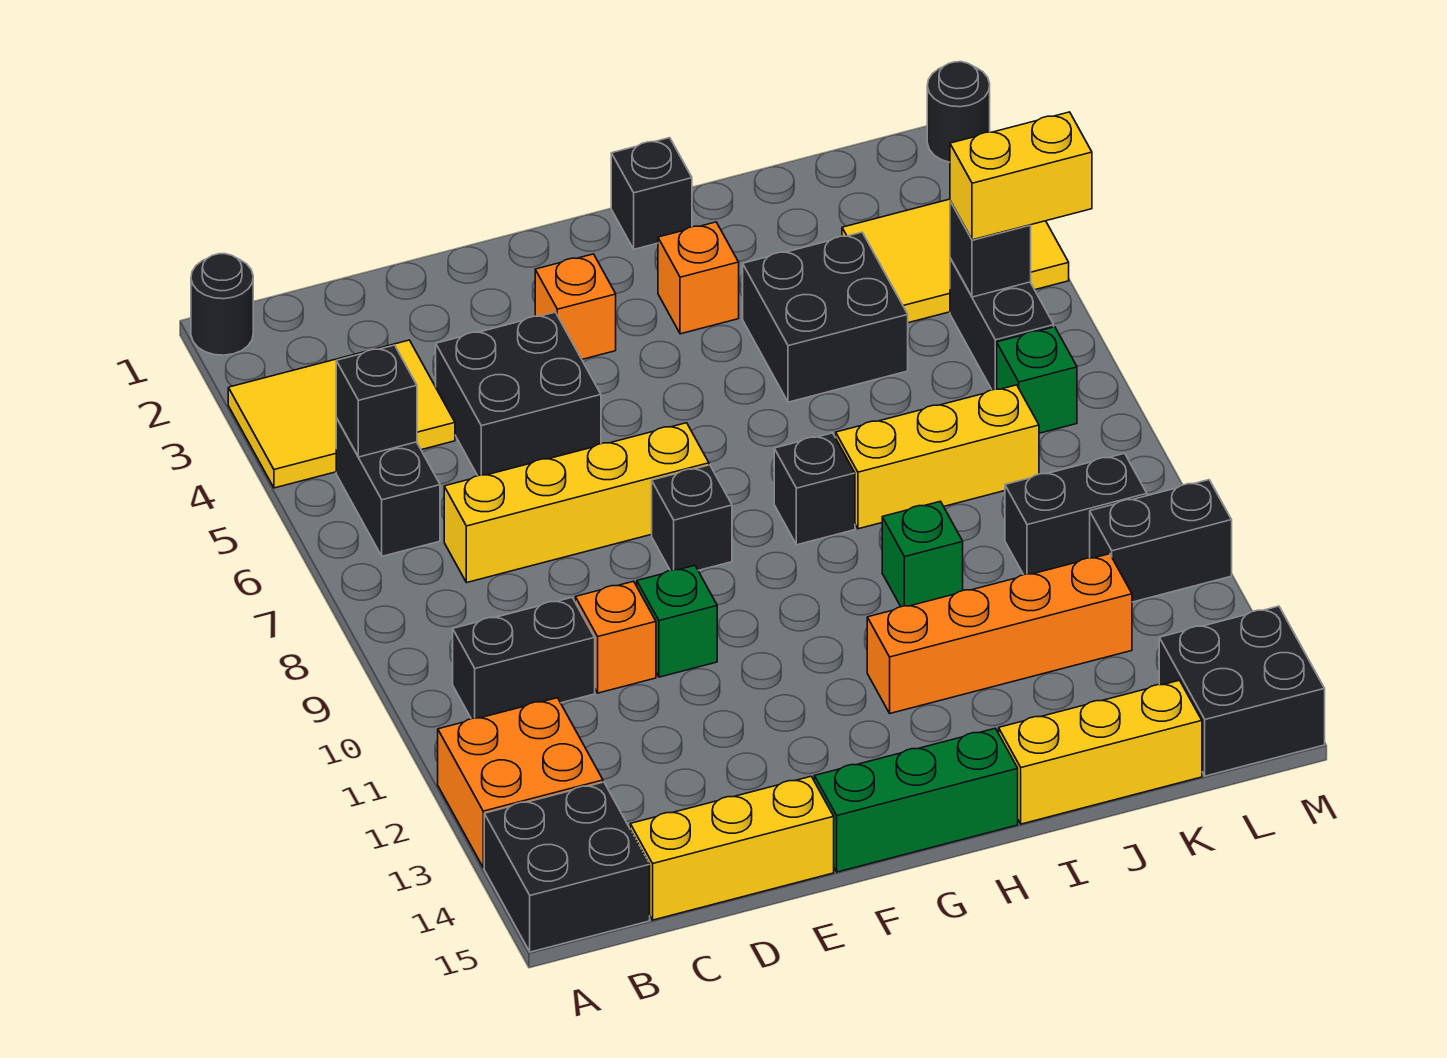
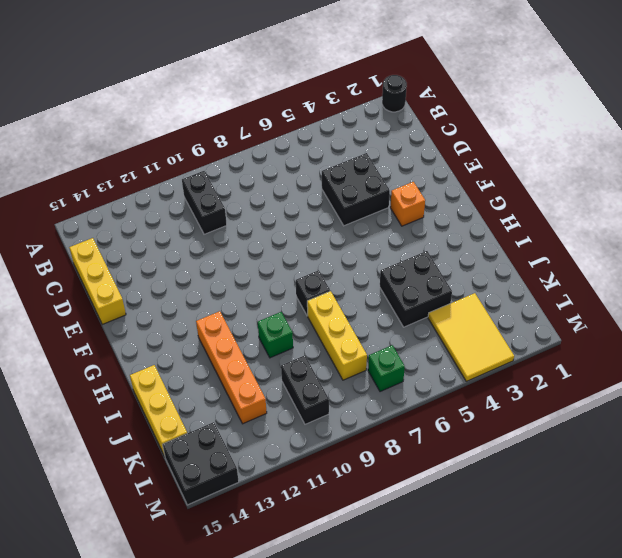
none -> yellow 2x3 tile [228,340,455,488]
none -> orange 2x2 brick [438,698,603,868]
none -> black 2x2 brick [484,782,650,952]
none -> black 1x2 brick [336,418,440,556]

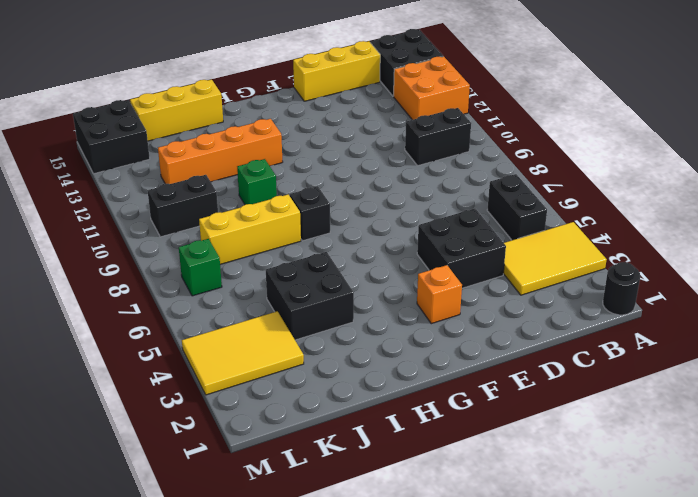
none -> yellow 1x4 brick [444,423,709,583]
none -> orange 1x1 brick [575,581,656,693]
none -> green 1x1 brick [637,565,717,677]
none -> black 1x1 brick [652,465,732,570]

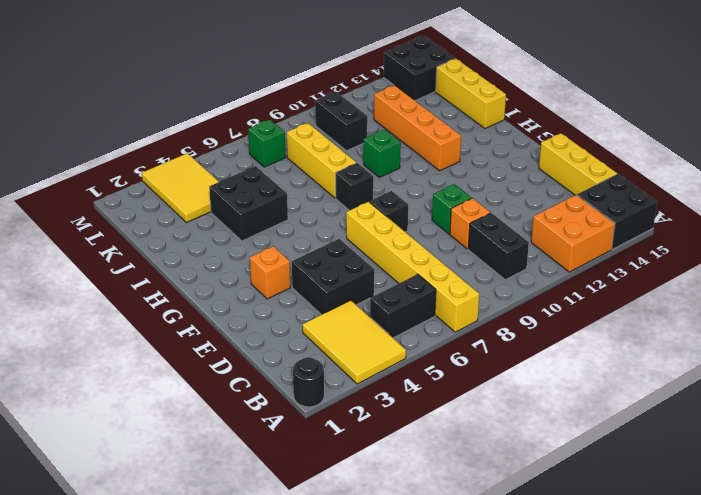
yellow 1x6 brick [346,202,479,332] -> yellow 1x4 brick [444,423,709,583]
none -> green 1x3 brick [814,728,1018,872]
none -> black 1x1 brick [611,138,692,249]
none -> orange 1x1 brick [658,222,739,334]
none -> black 1x2 brick [950,258,1054,390]

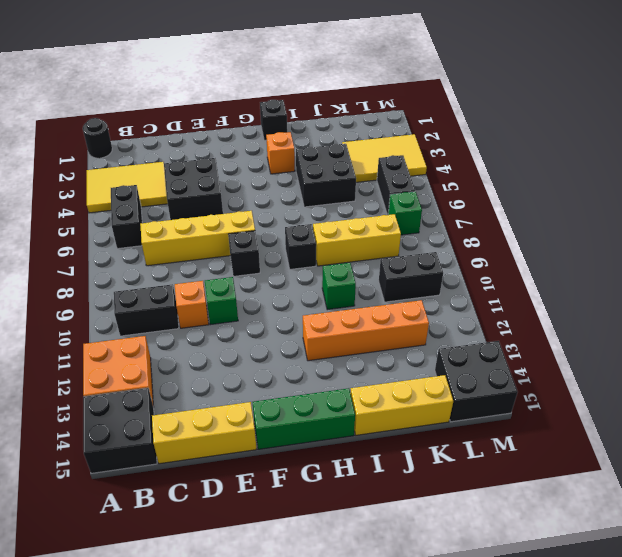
none -> orange 1x1 brick [535,254,616,359]
none -> black 1x2 brick [1090,480,1232,602]
none -> black 1x1 round brick [927,62,990,162]
none -> black 1x1 brick [336,345,417,457]

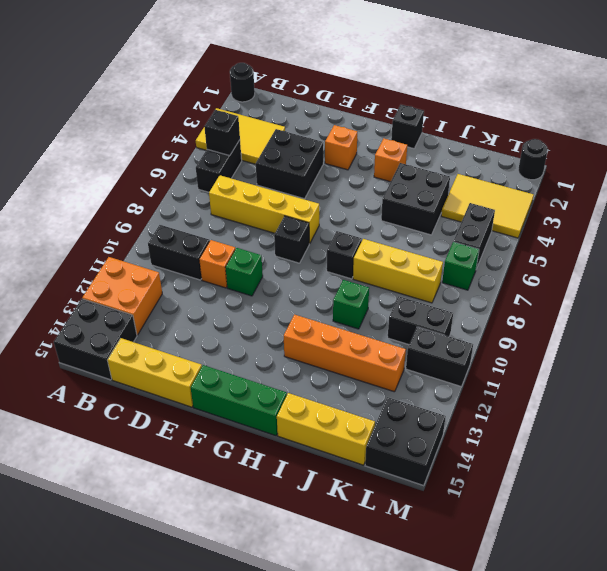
none -> black 1x1 brick [950,201,1031,297]
none -> yellow 1x2 brick [950,112,1092,240]

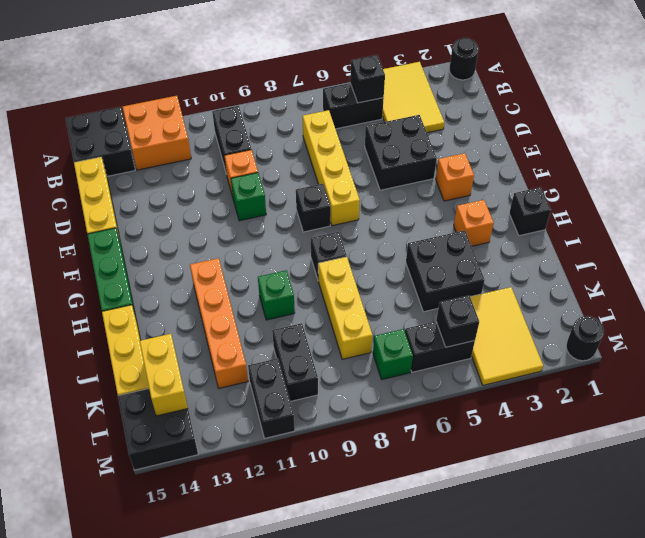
yellow 1x2 brick [140,334,188,416] -> yellow 1x2 brick moved to [950,112,1092,240]

